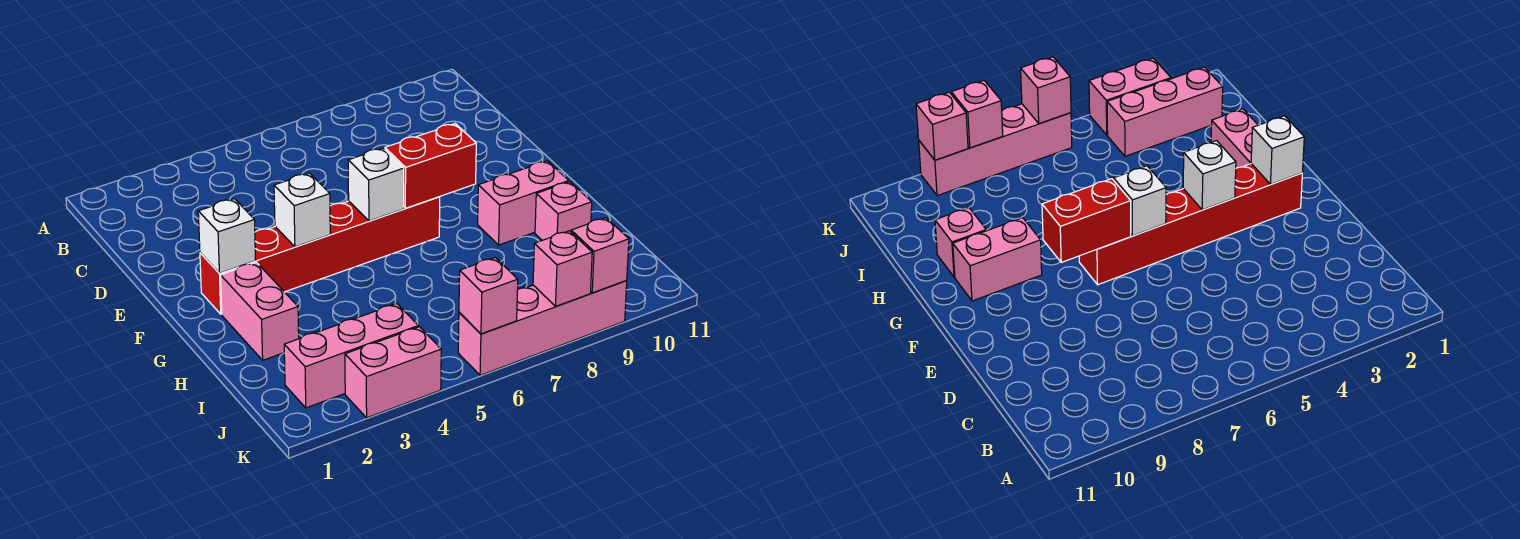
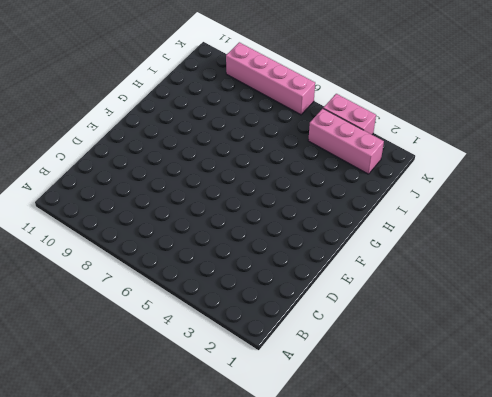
none -> red 1x6 brick [200,197,440,314]
none -> pink 1x2 brick [220,262,299,360]
none -> pink 1x2 brick [478,161,569,245]

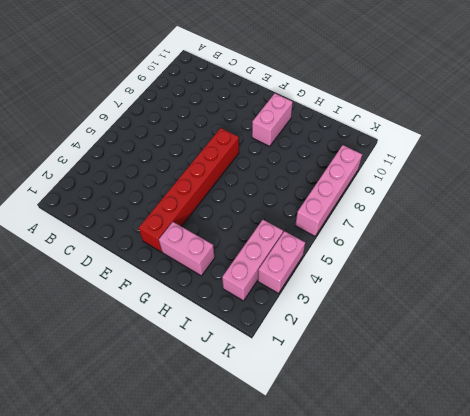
none -> pink 1x1 brick [535,182,592,240]
none -> white 1x1 brick [198,199,256,273]
none -> white 1x1 brick [274,173,330,247]

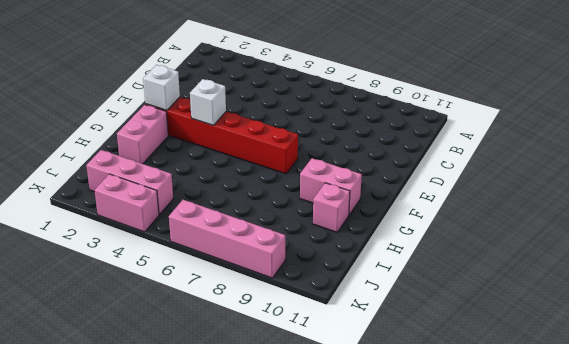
none -> white 1x1 brick [348,148,404,221]
none -> red 1x2 brick [385,124,476,208]
none -> pink 1x1 brick [459,257,518,334]

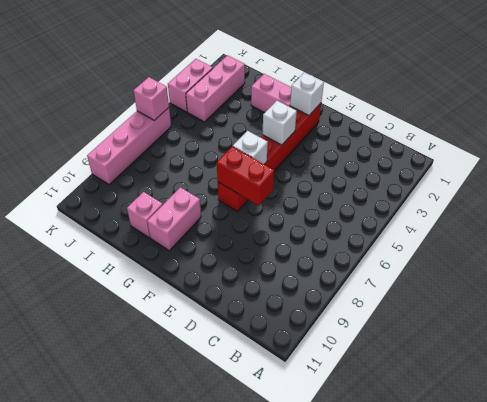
red 1x2 brick [217,147,274,205] -> red 1x2 brick turned to [385,124,476,208]
none -> pink 1x1 brick [533,231,592,306]
none -> pink 1x1 brick [571,218,629,293]

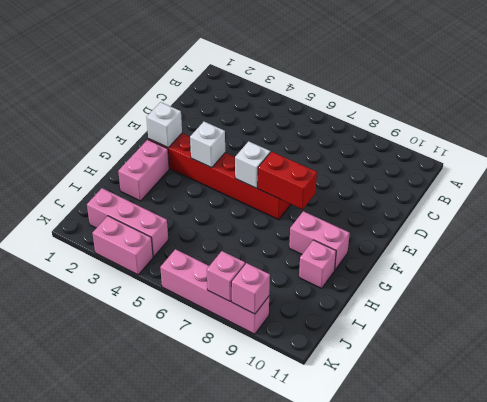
none -> pink 1x1 brick [459,257,518,334]

